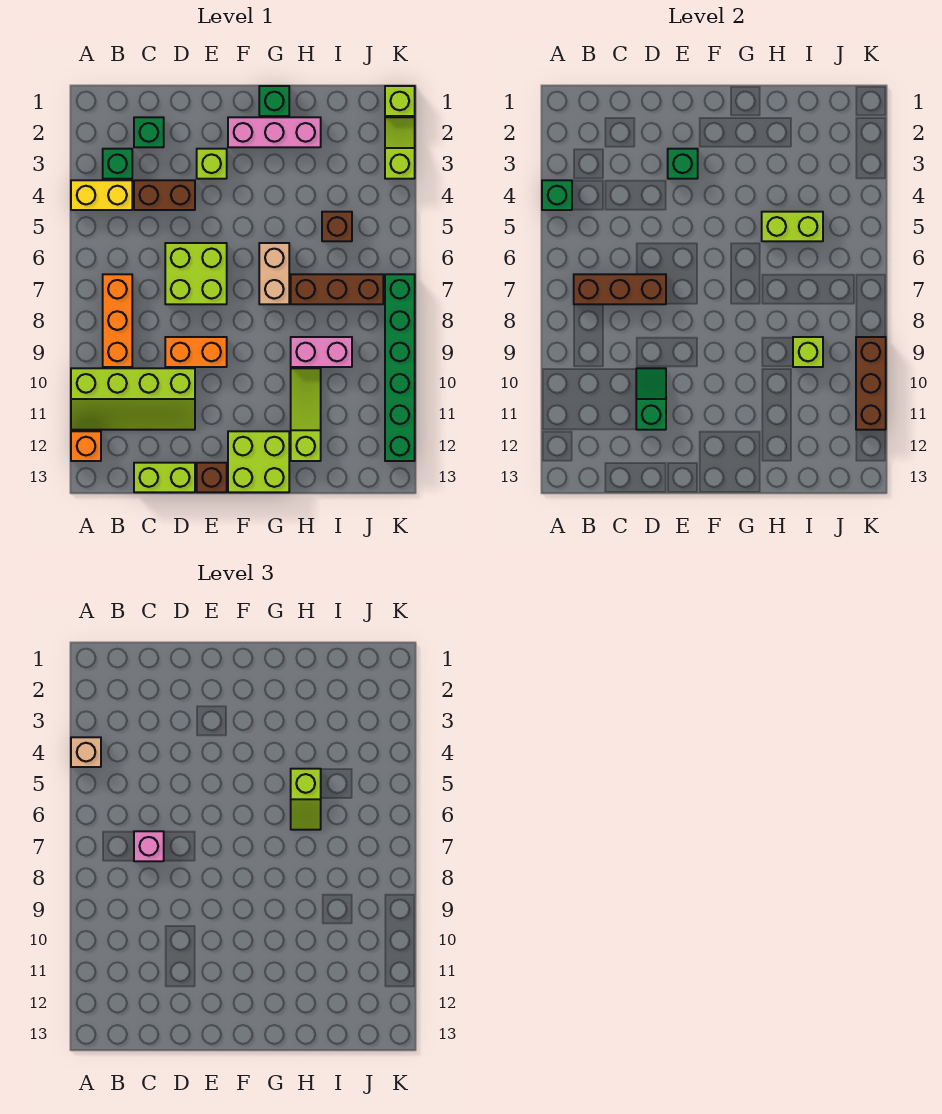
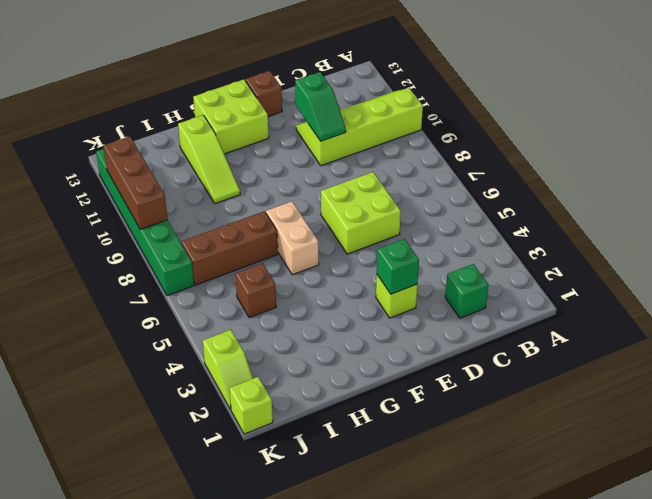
none -> yellow 1x2 brick [71,180,132,210]
none -> orange 1x1 brick [71,431,101,461]
none -> green 1x1 brick [103,149,132,179]
none -> orange 1x3 brick [103,274,132,367]

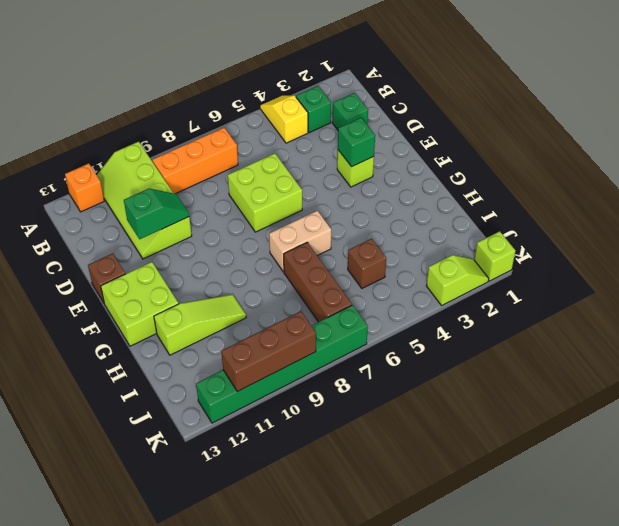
yellow 1x2 slope [260,96,308,143] -> yellow 1x2 brick [71,180,132,210]
none -> brown 1x2 brick [134,180,195,210]
none -> lime 1x2 brick [134,463,195,492]
none -> orange 1x2 brick [165,337,227,367]
none -> pink 1x3 brick [228,117,321,147]

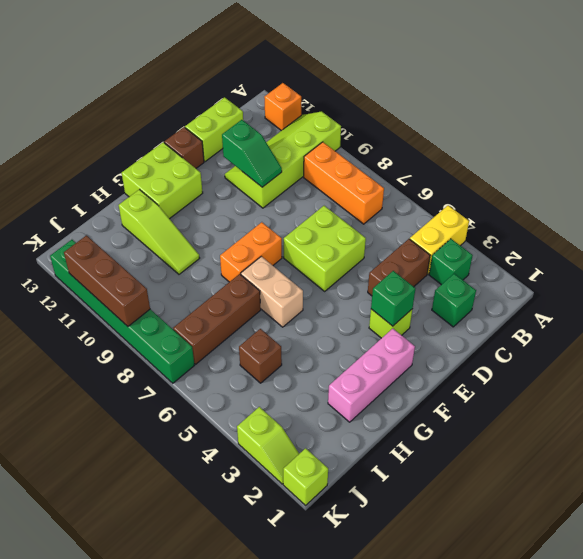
orange 1x2 brick [220,222,282,282] -> orange 1x2 brick moved to [165,337,227,367]
none -> green 1x1 brick [259,86,289,116]
none -> pink 1x2 brick [291,337,352,367]
none -> green 1x1 brick [542,180,572,210]
none -> brown 1x3 brick [574,274,666,304]

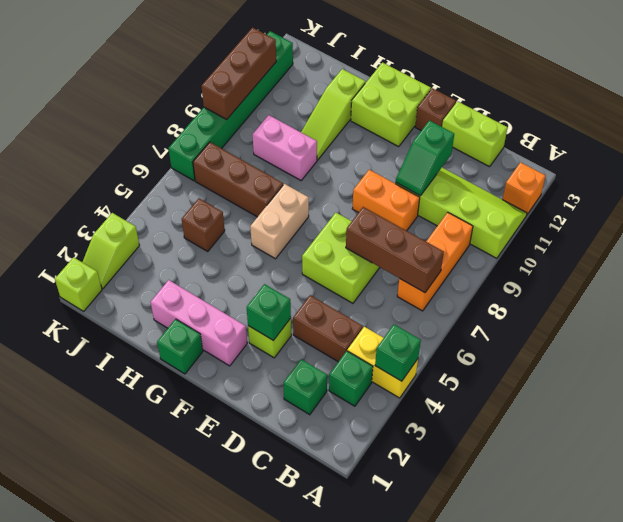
none -> lime 1x2 brick [762,212,823,241]
none -> lime 1x1 brick [793,337,823,367]
none -> tan 1x1 brick [71,737,101,767]
none -> pink 1x1 brick [134,831,164,861]

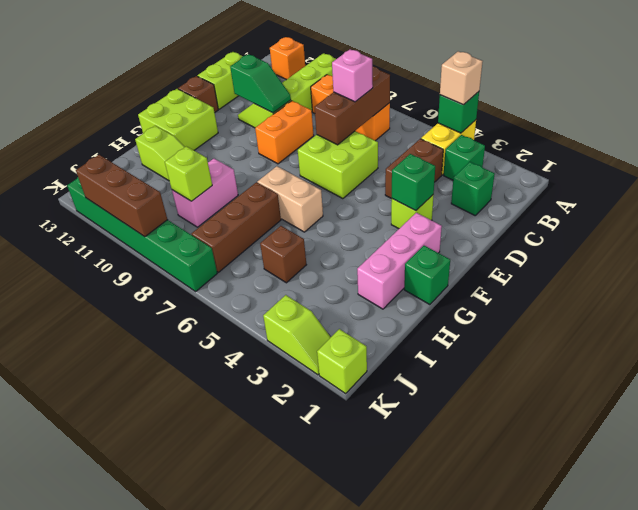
none -> lime 1x2 brick [762,212,823,241]
none -> lime 1x2 slope [291,769,321,830]

